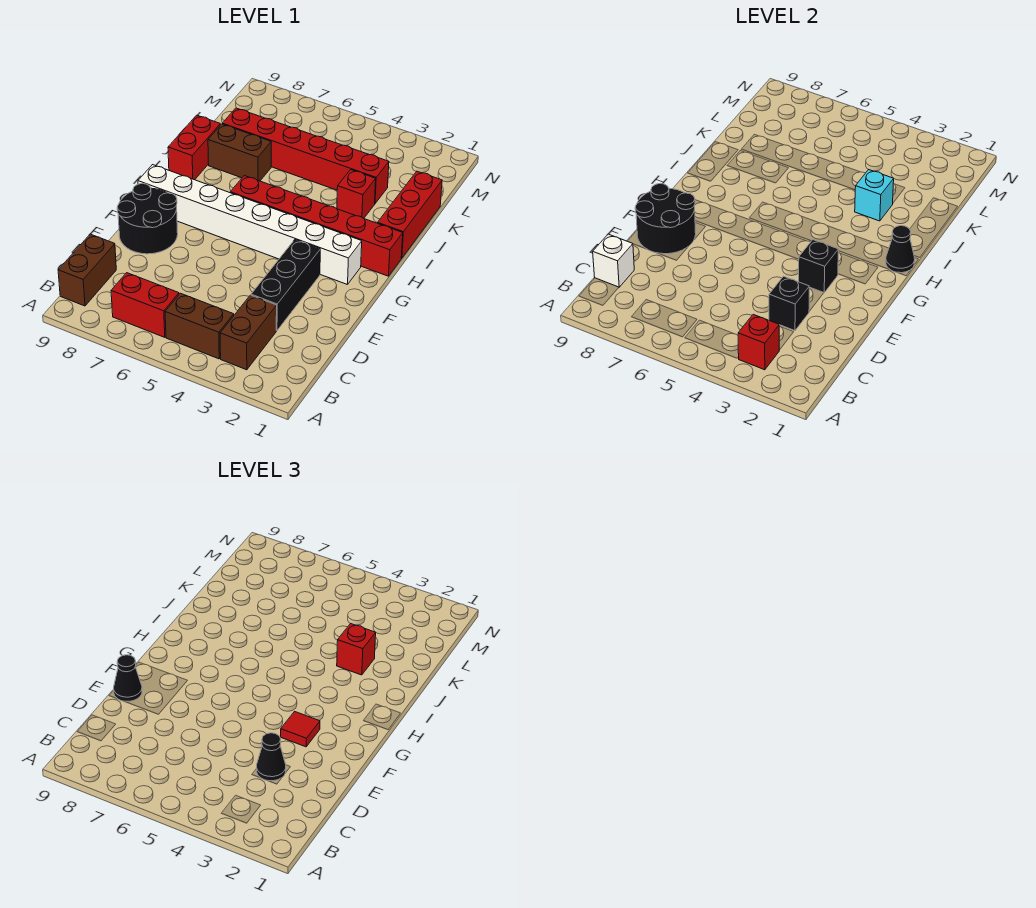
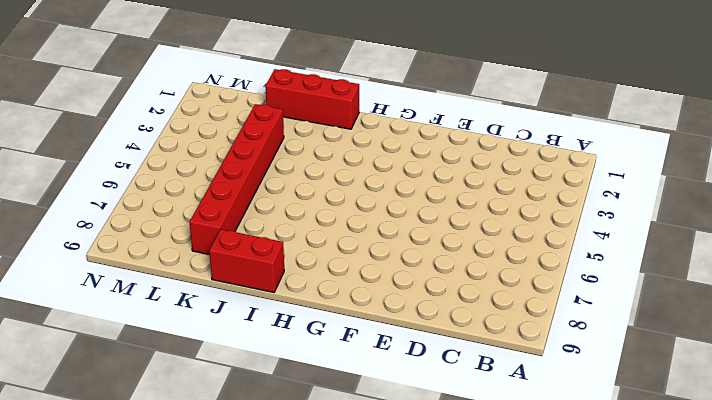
none -> brown 1x2 brick [220,295,277,370]
none -> brown 1x2 brick [165,293,234,359]
none -> red 1x2 brick [111,273,179,337]

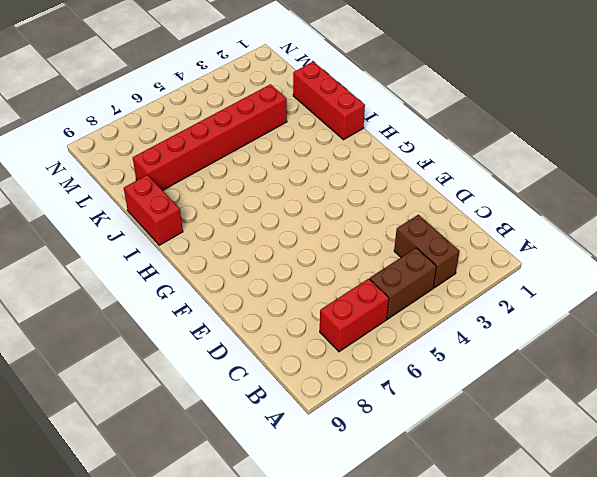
none -> brown 1x2 brick [58,234,116,306]
none -> black 1x3 brick [251,240,320,331]
none -> black 2x2 round brick [117,184,178,254]

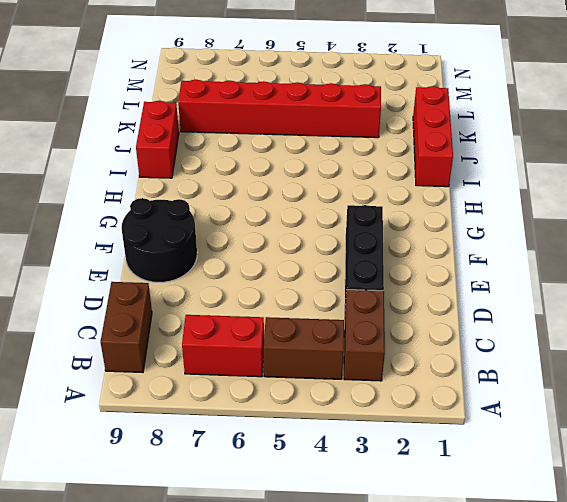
none -> white 1x8 brick [138,165,362,285]
none -> red 1x6 brick [230,176,403,276]
none -> red 1x1 brick [337,170,376,218]

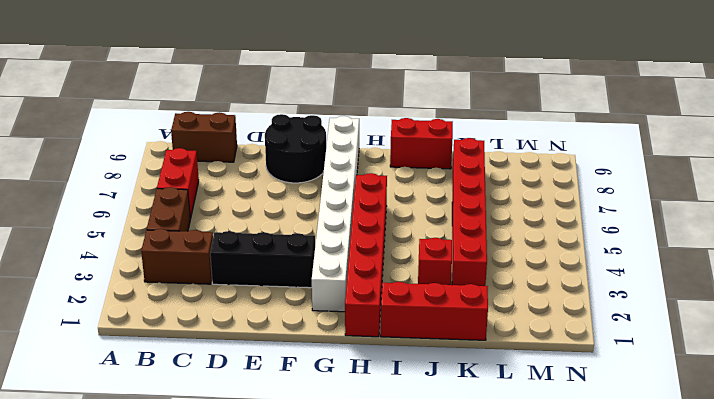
none -> brown 1x2 brick [208,124,271,181]
none -> red 1x1 brick [738,314,779,370]
none -> white 1x1 brick [593,234,634,287]

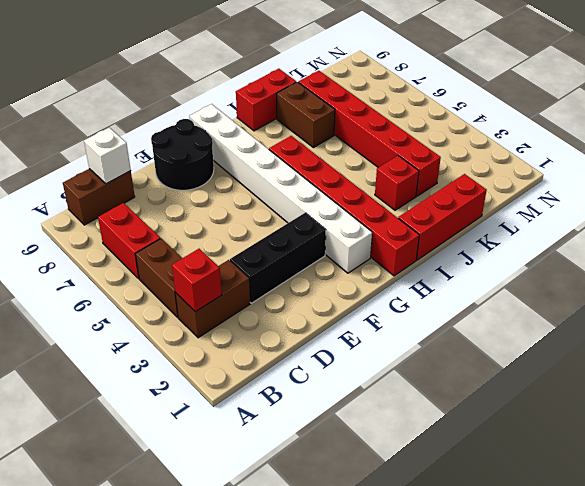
none -> black 1x1 brick [769,276,809,331]
none -> black 2x2 round brick [635,184,696,254]
none -> black 1x1 brick [799,240,838,293]

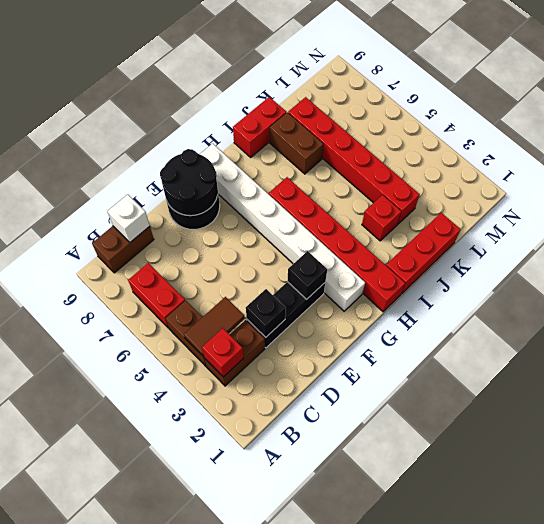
brown 1x2 tile [184,297,245,357] -> none
none -> black 1x1 cone [886,226,915,273]
none -> cyan 1x1 brick [855,170,894,221]
none -> black 1x1 cone [257,733,286,781]

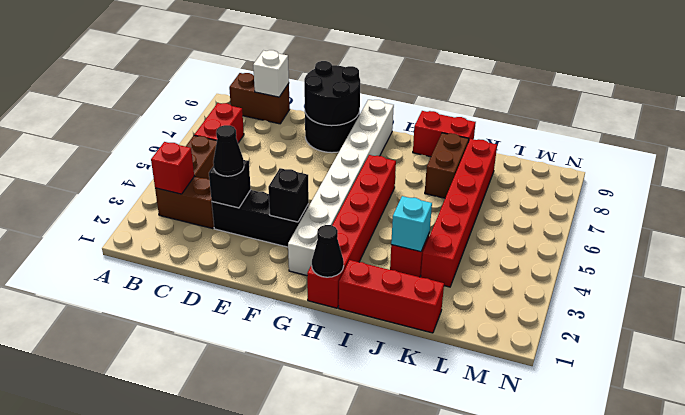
none -> black 1x1 cone [114,655,142,701]
none -> red 1x1 tile [281,712,320,747]
none -> red 1x1 brick [337,624,376,675]

